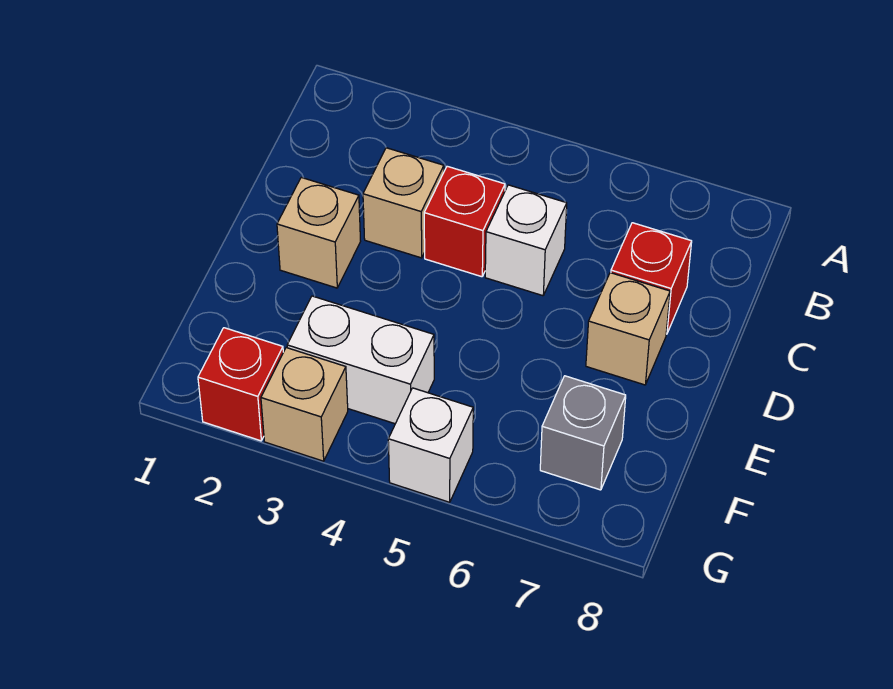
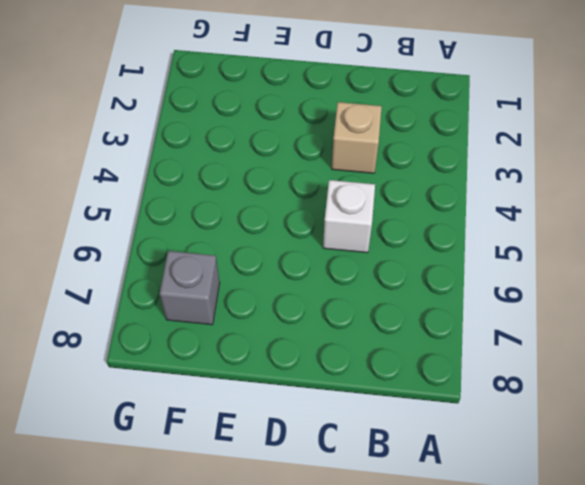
none -> red 1x1 brick [424,166,505,277]
none -> red 1x1 brick [611,223,692,334]

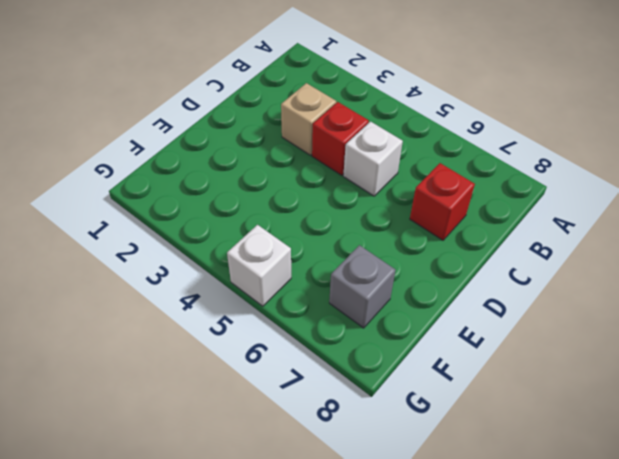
none -> tan 1x1 brick [277,177,361,288]
none -> tan 1x1 brick [586,273,670,385]

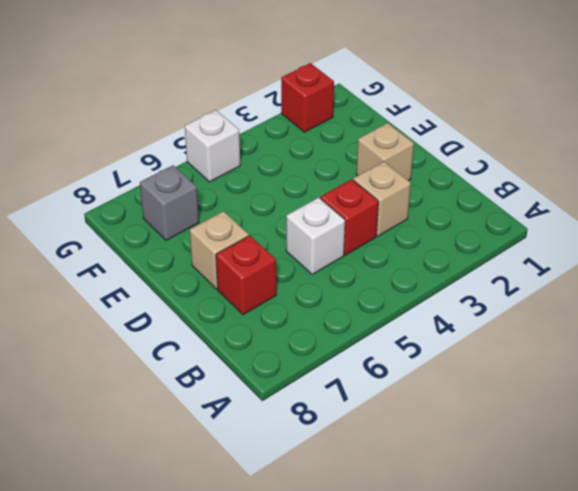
none -> white 1x2 brick [287,296,434,424]
none -> tan 1x1 brick [261,348,348,461]

